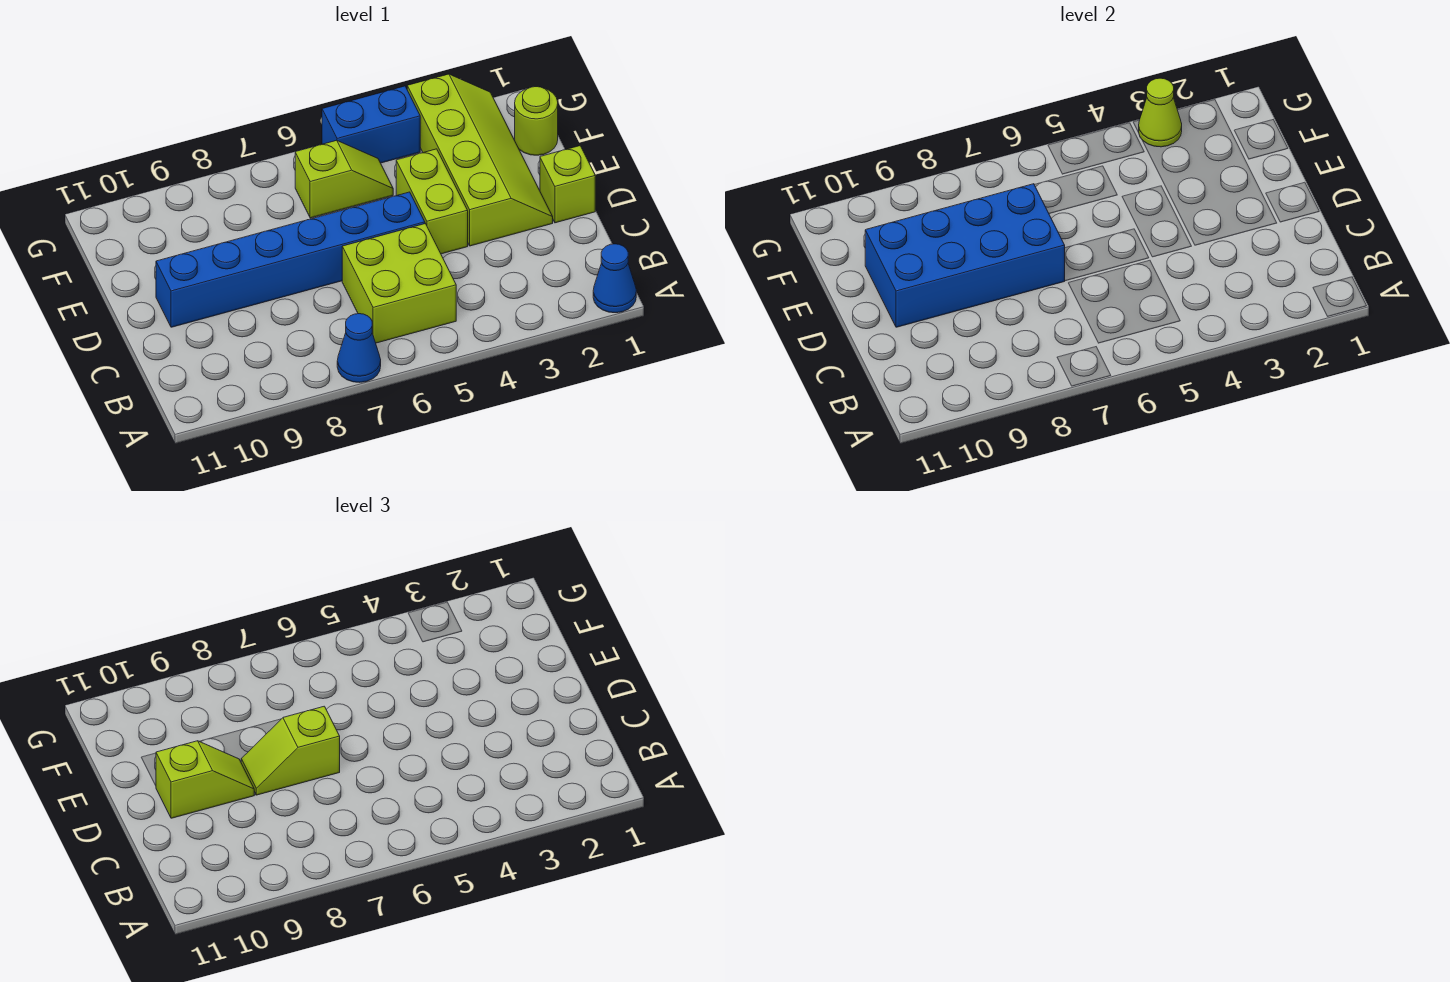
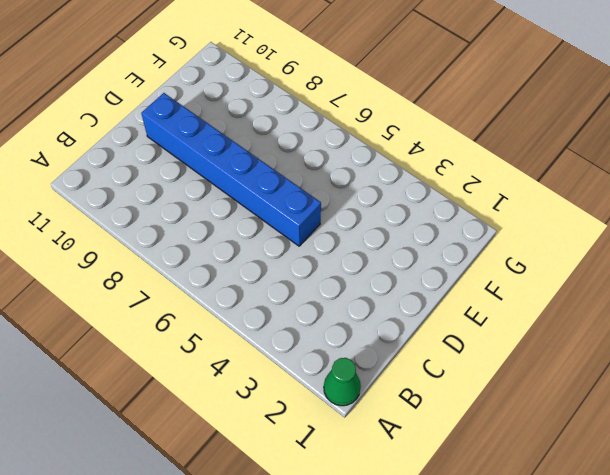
green 1x1 cone [324,358,361,406] -> blue 1x1 cone [593,244,636,313]
none -> blue 1x1 cone [337,314,381,382]
none -> lime 2x2 brick [342,224,456,343]
none -> lime 1x1 brick [540,146,595,223]

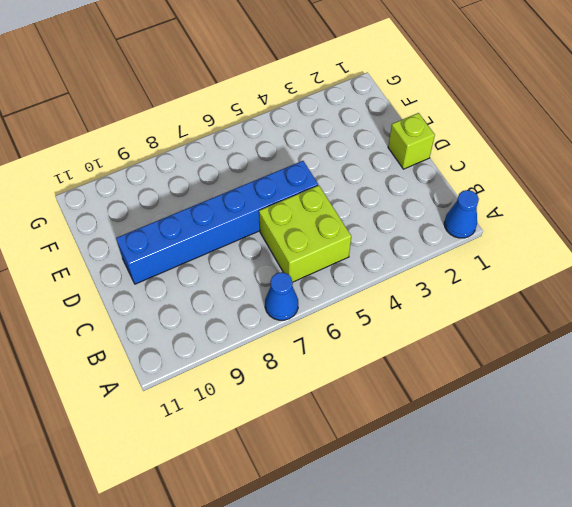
none -> lime 2x4 slope [407,74,553,246]
none -> lime 1x2 brick [396,149,468,254]
none -> lime 1x1 round brick [515,87,558,155]

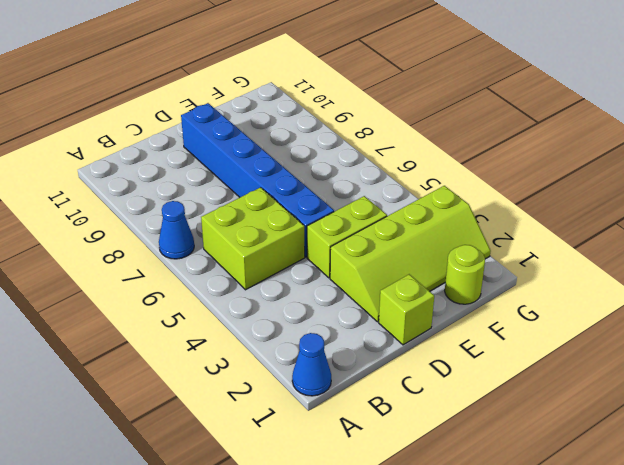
none -> lime 1x2 slope [295,140,393,218]
none -> blue 1x2 brick [322,86,420,163]
none -> blue 2x4 brick [865,184,1065,327]

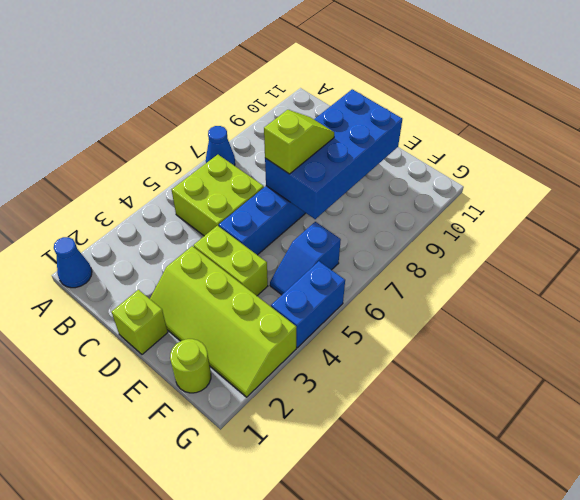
blue 1x2 slope [270,222,341,295] -> lime 1x2 slope [295,140,393,218]
none -> lime 1x1 cone [1139,78,1182,147]
none -> lime 1x2 slope [156,741,254,818]

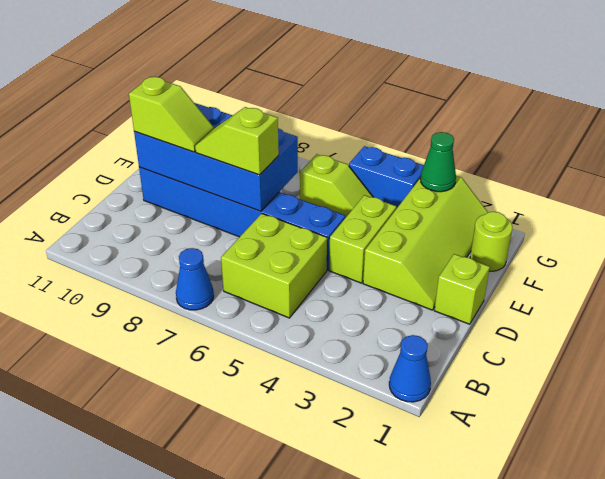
green 1x1 cone [420,132,456,192] -> lime 1x1 cone [1139,78,1182,147]

